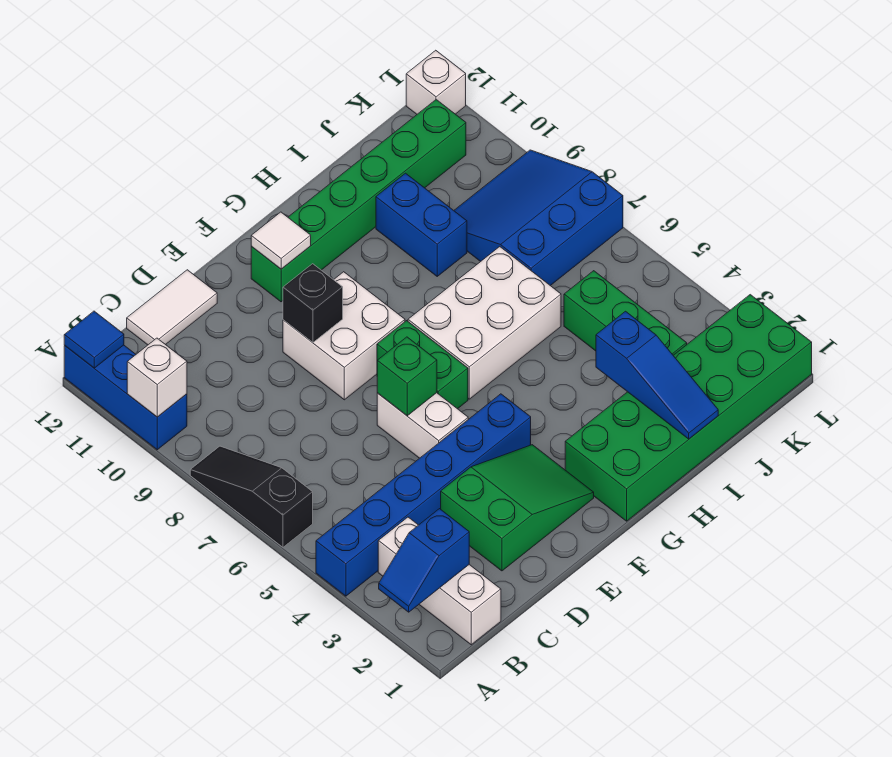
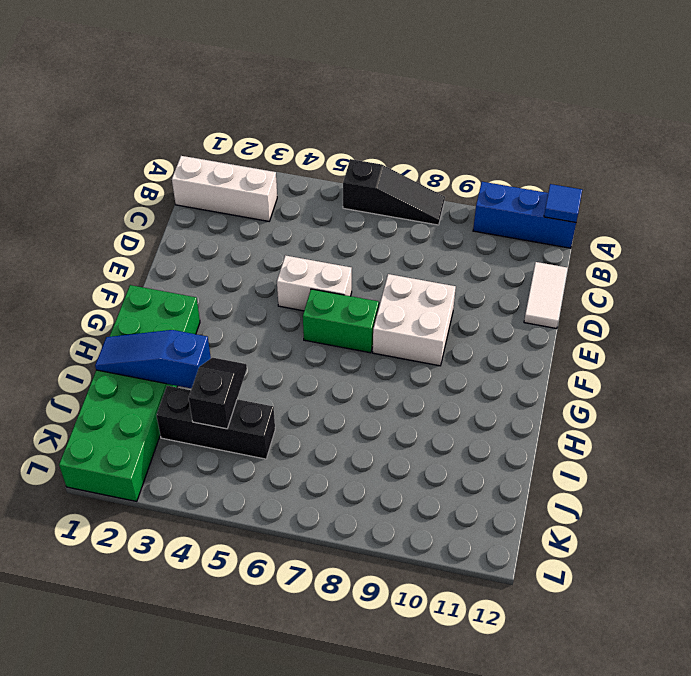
black 1x2 slope [189,358,247,429] -> none
black 1x3 brick [156,386,275,459] -> green 1x3 brick [564,271,687,355]
none -> blue 1x6 brick [316,394,531,596]
none -> green 2x3 slope [441,445,594,571]
none -> green 1x6 brick [251,100,466,302]

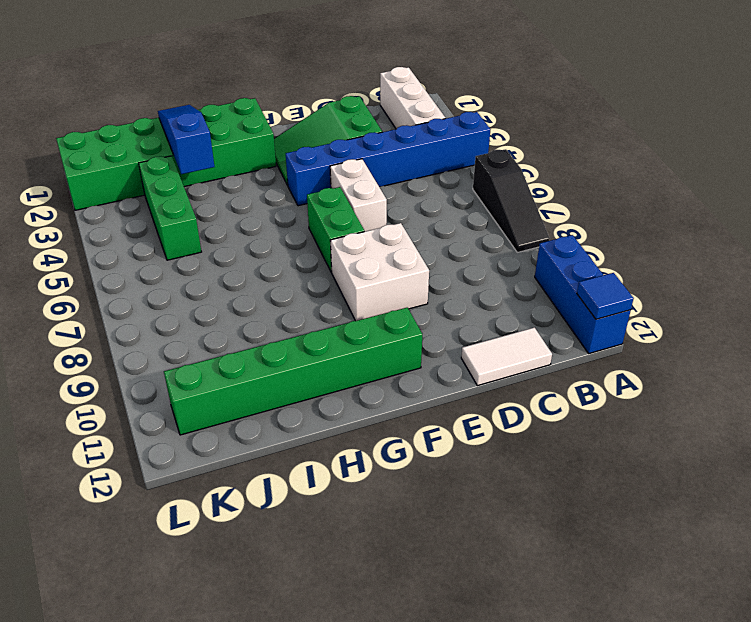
none -> white 2x3 brick [408,247,561,399]
none -> blue 1x2 brick [376,173,467,276]
none -> blue 3x3 slope [454,150,623,286]

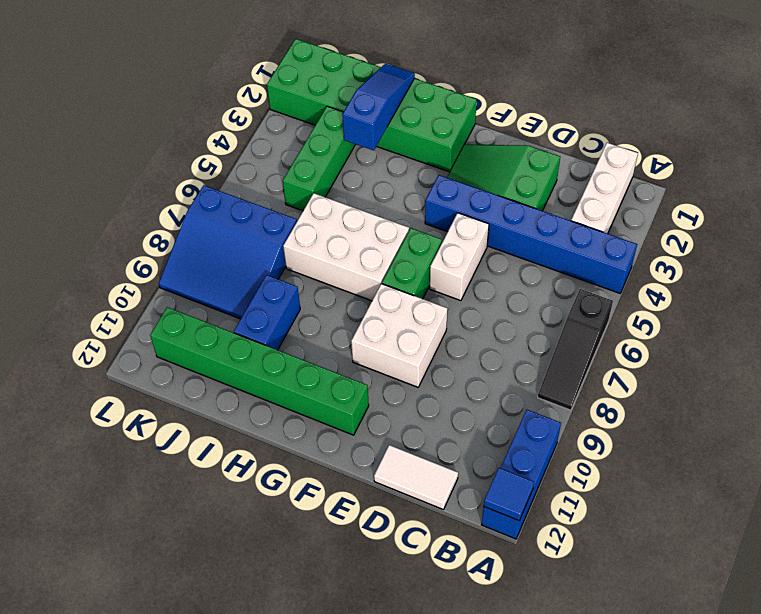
none -> white 1x1 brick [406,50,466,114]
none -> blue 1x2 slope [379,509,469,612]
none -> white 1x1 brick [127,338,187,417]

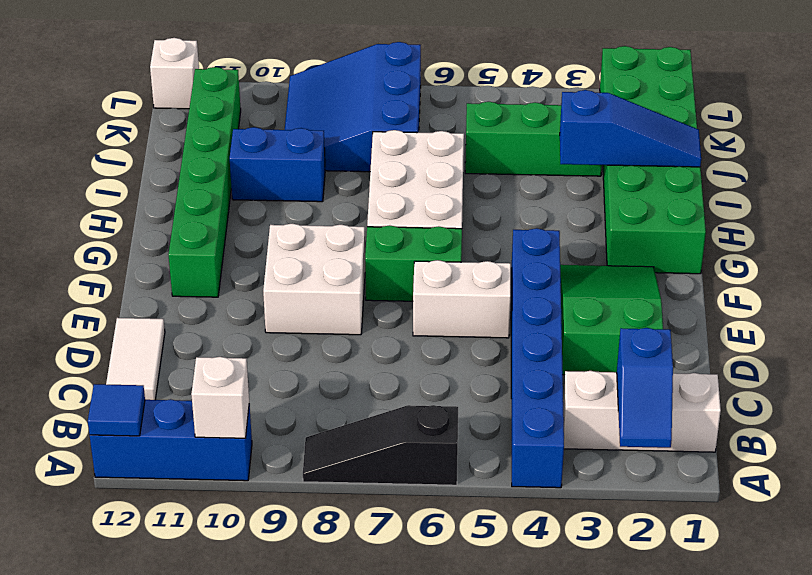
none -> green 1x1 brick [377,337,437,416]
none -> black 1x1 brick [283,264,343,342]
none -> white 1x1 tile [251,212,311,269]

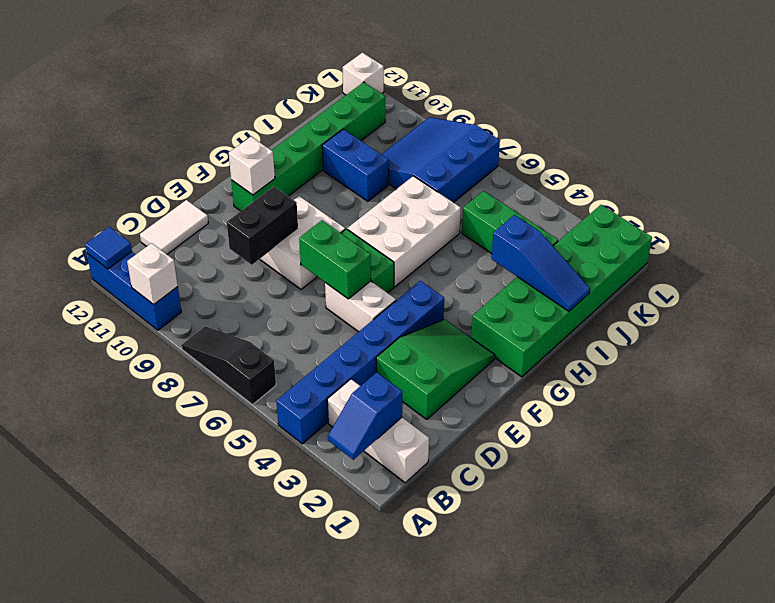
black 1x2 brick [227,187,298,265] -> black 1x1 brick [283,264,343,342]
green 1x2 brick [299,220,371,299] -> green 1x1 brick [377,337,437,416]
white 1x1 brick [229,137,275,195] -> white 1x1 tile [251,212,311,269]

